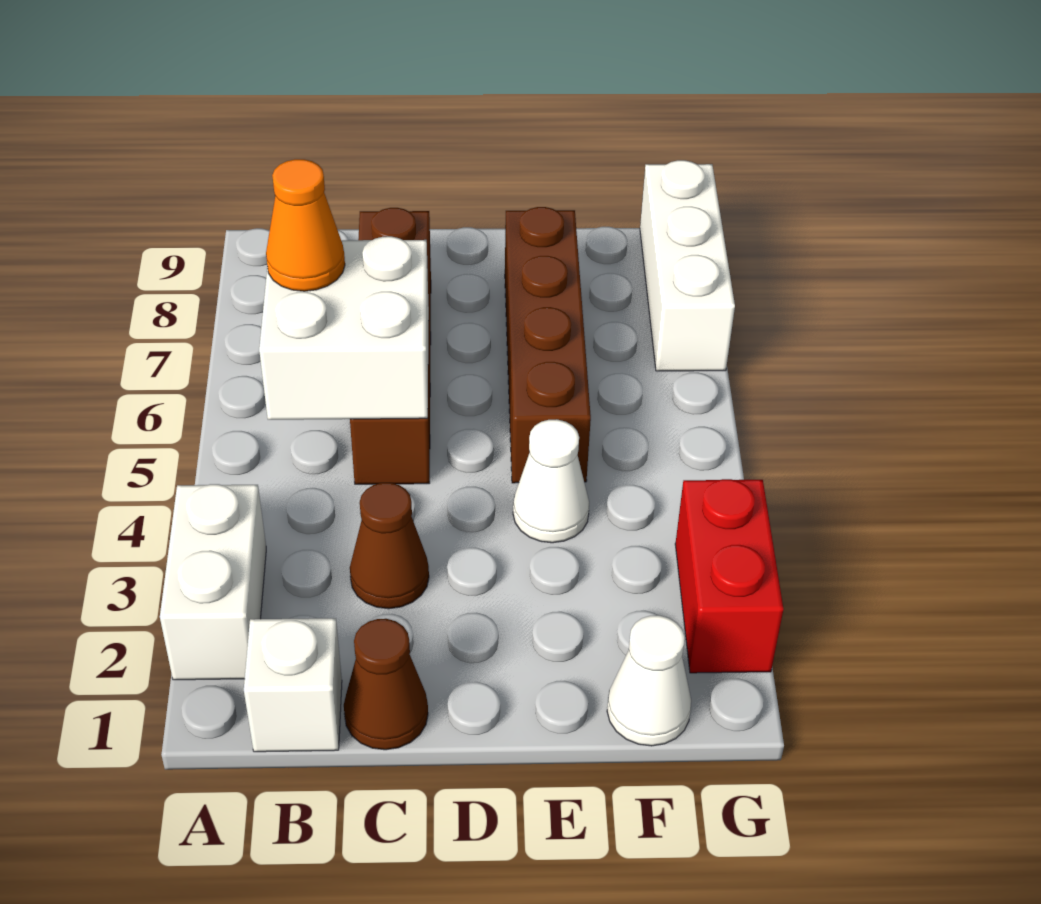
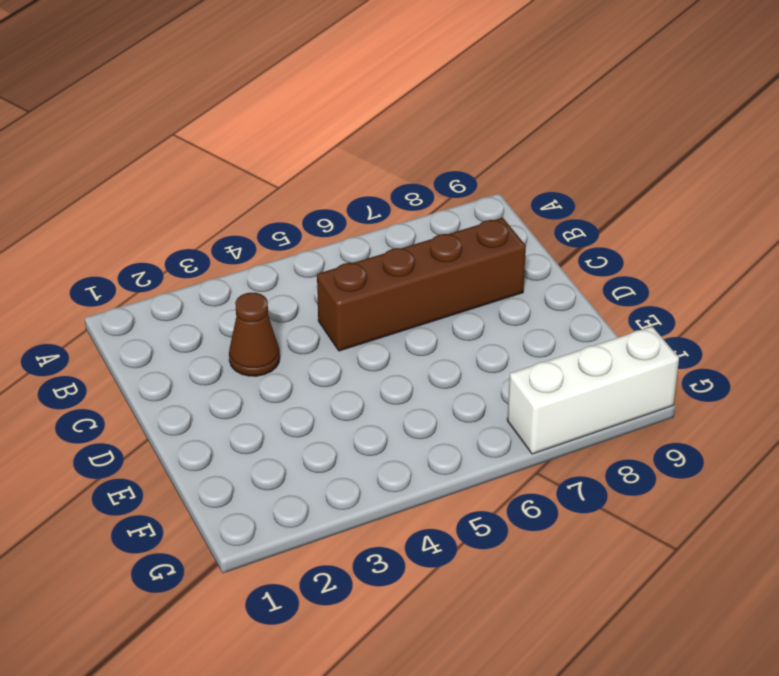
none -> white 1x2 brick [160,484,266,680]
none -> white 1x1 brick [244,618,342,752]
none -> brown 1x1 cone [344,619,428,750]

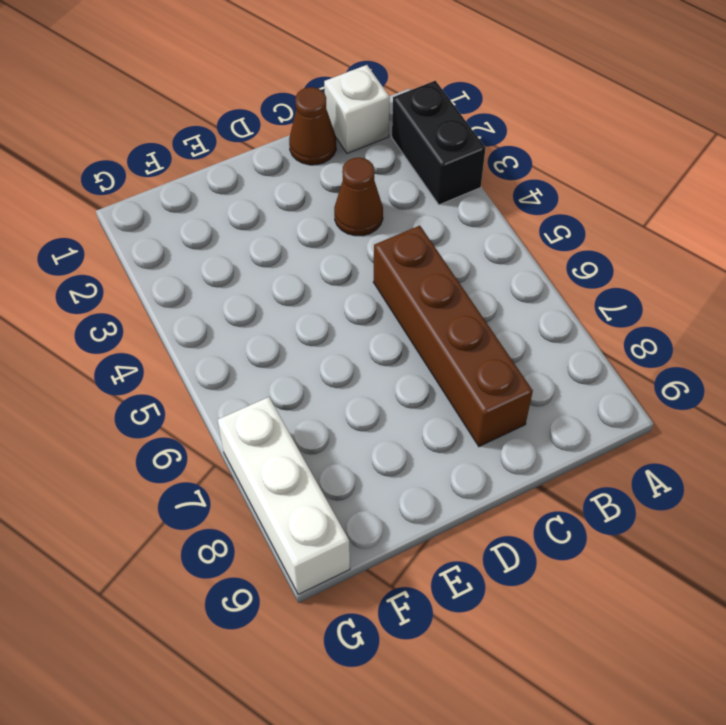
black 1x2 brick [392,81,485,205] -> white 1x2 brick [160,484,266,680]
none -> white 1x1 cone [513,419,589,543]
none -> brown 1x4 brick [505,207,591,483]
none -> white 1x1 cone [607,615,691,746]

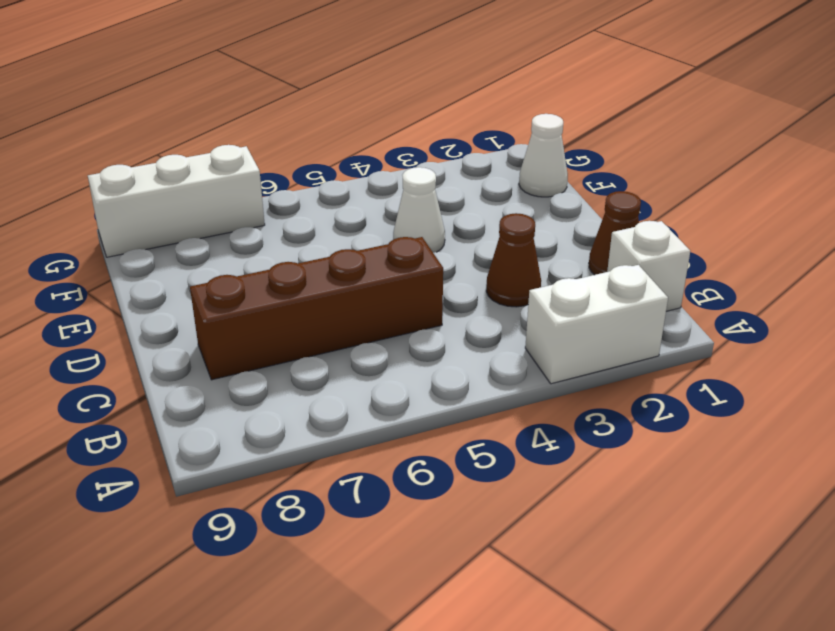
none -> brown 1x4 brick [505,207,591,483]
none -> red 1x2 brick [675,479,783,673]
none -> white 2x2 brick [259,236,429,420]

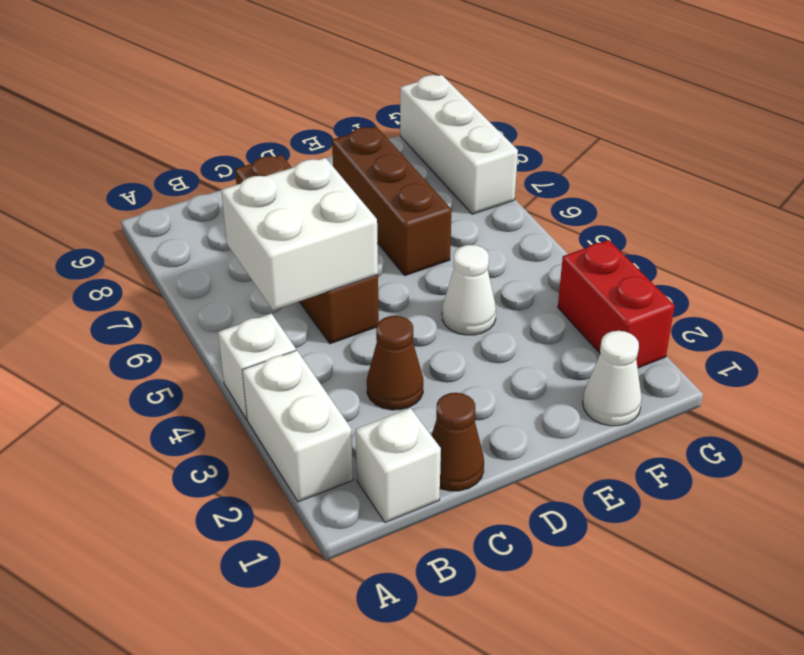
white 1x1 brick [218,314,296,419] -> none
brown 1x3 brick [332,126,452,276] -> brown 1x4 brick [505,207,591,483]
none -> orange 1x1 cone [266,159,345,291]

